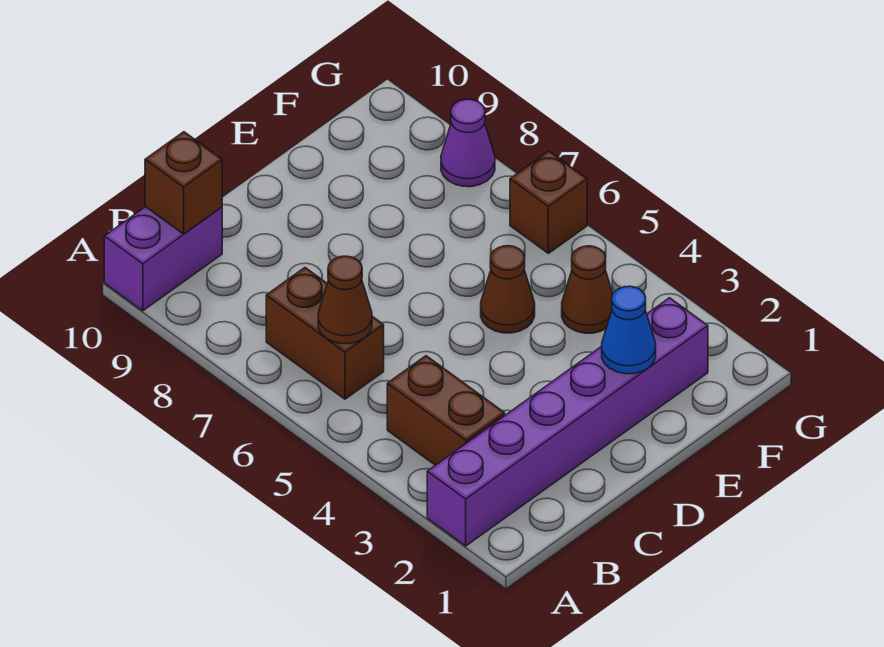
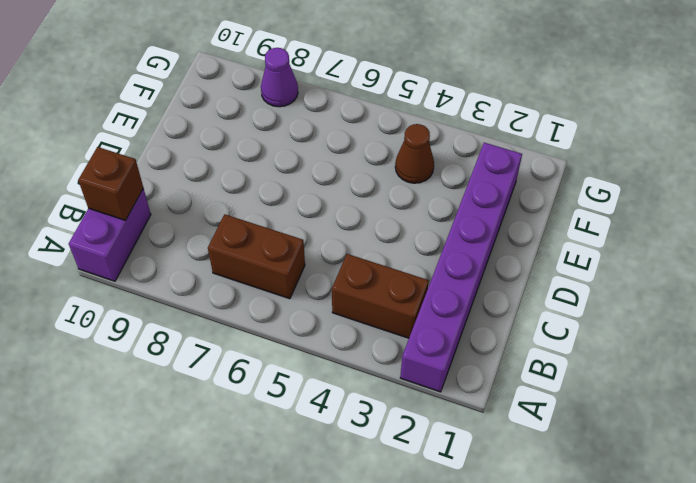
none -> brown 1x1 cone [481,246,535,333]
none -> brown 1x1 brick [510,151,587,253]

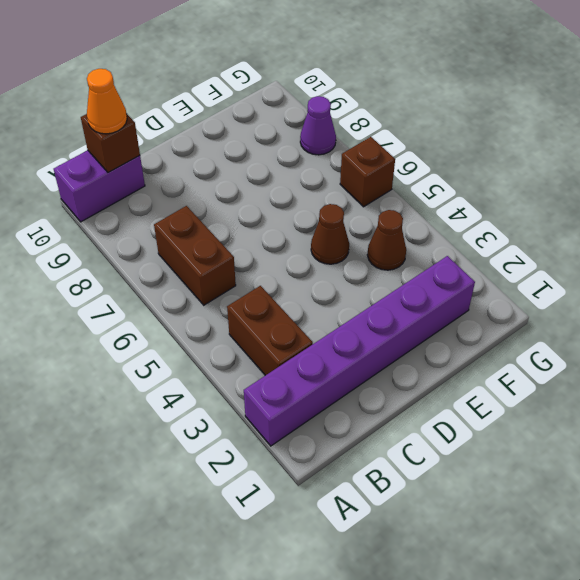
orange 1x1 cone [87,69,127,134] -> none
none -> brown 1x1 cone [318,256,372,344]
none -> blue 1x1 cone [602,286,656,374]

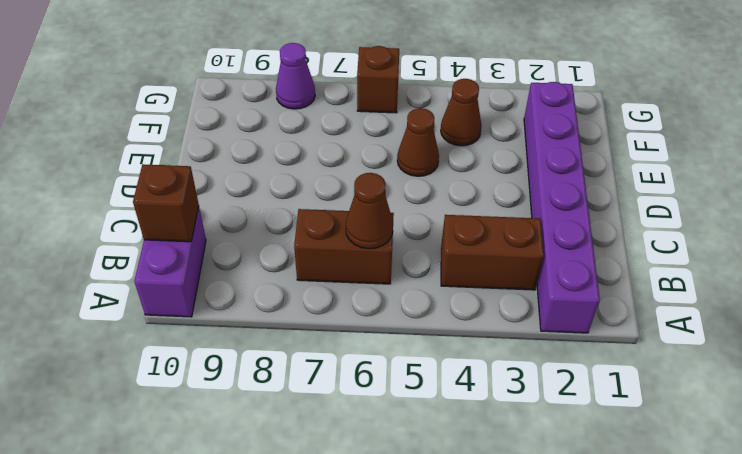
none -> blue 1x1 cone [602,286,656,374]

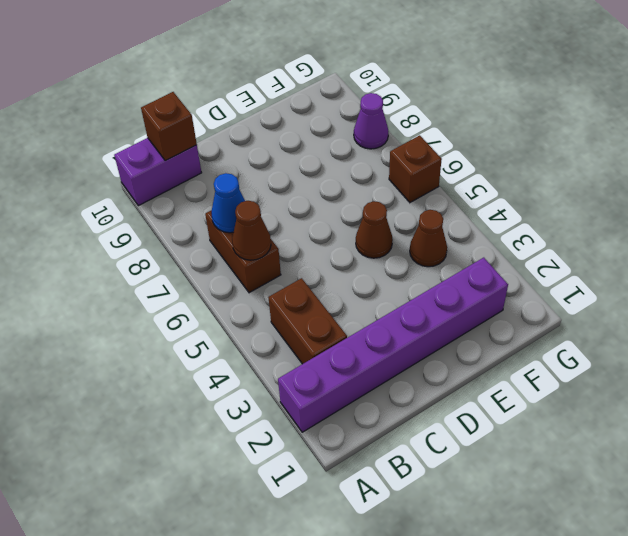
blue 1x1 cone [211,173,245,233] -> blue 1x1 cone moved to [602,286,656,374]

